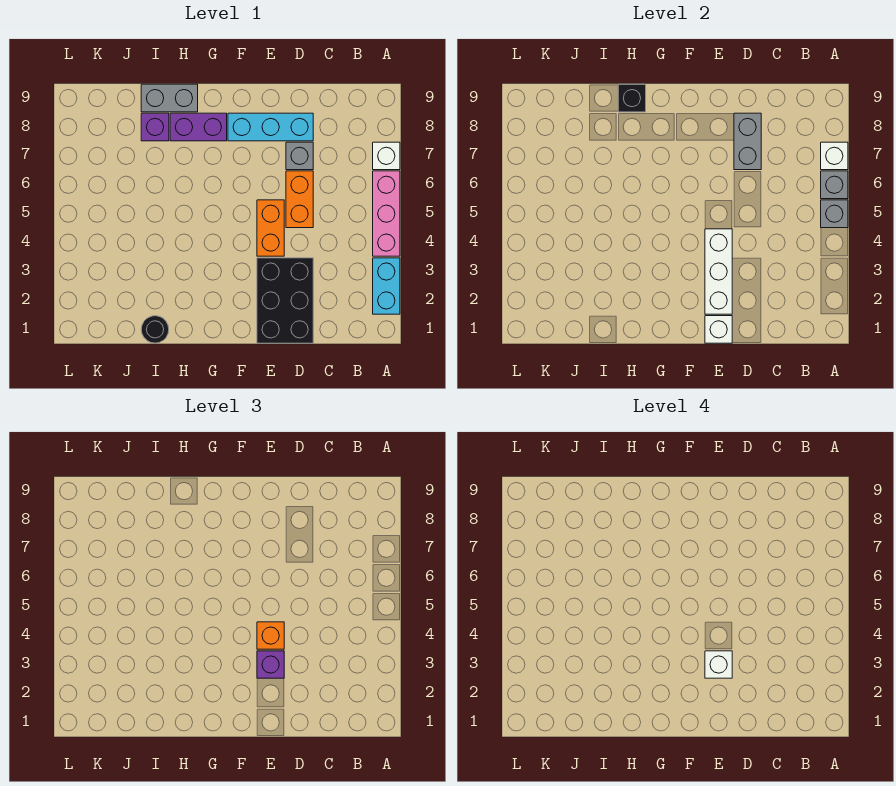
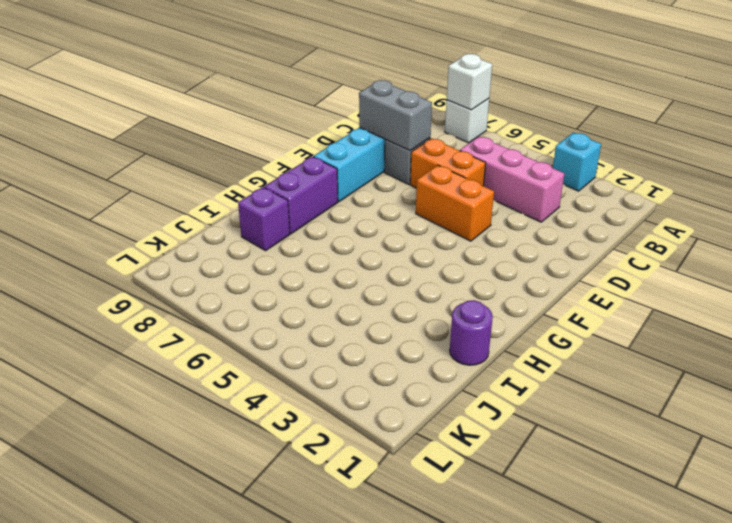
cyan 1x1 brick [553,133,601,191] -> cyan 1x2 brick [373,258,400,314]
pink 1x3 brick [460,136,564,222] -> pink 1x3 brick moved to [373,171,400,256]
purple 1x1 round brick [450,300,493,365] -> black 1x1 round brick [141,316,169,343]
none -> black 2x3 brick [257,258,313,343]
none -> grey 1x2 brick [141,84,198,112]
none -> grey 1x1 brick [821,200,848,228]

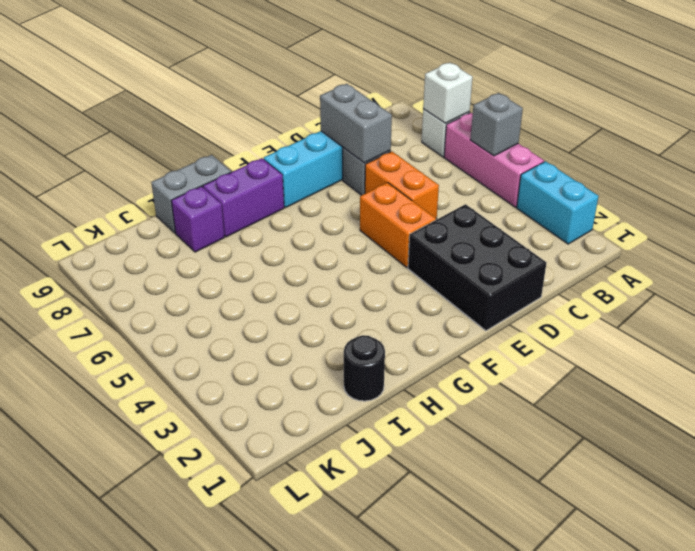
none -> grey 1x1 brick [821,171,848,199]
none -> white 1x1 brick [705,316,732,343]
none -> white 1x3 brick [705,229,732,314]

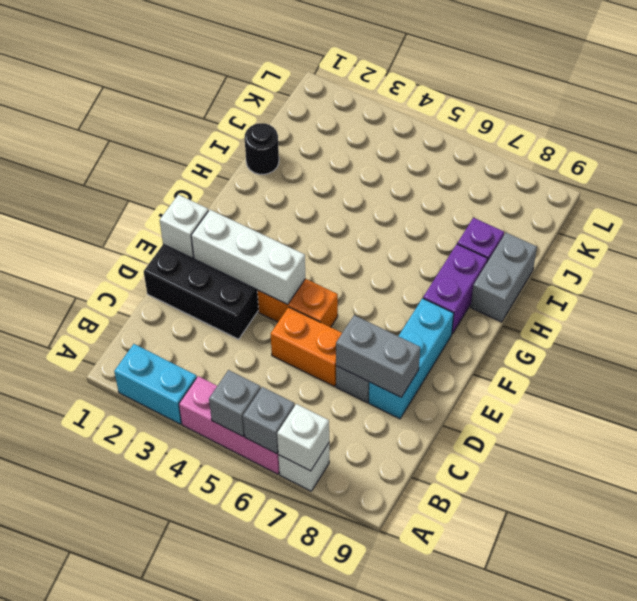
none -> black 1x1 brick [618,84,646,112]
none -> purple 1x1 brick [257,651,284,678]
none -> orange 1x1 brick [257,622,284,649]

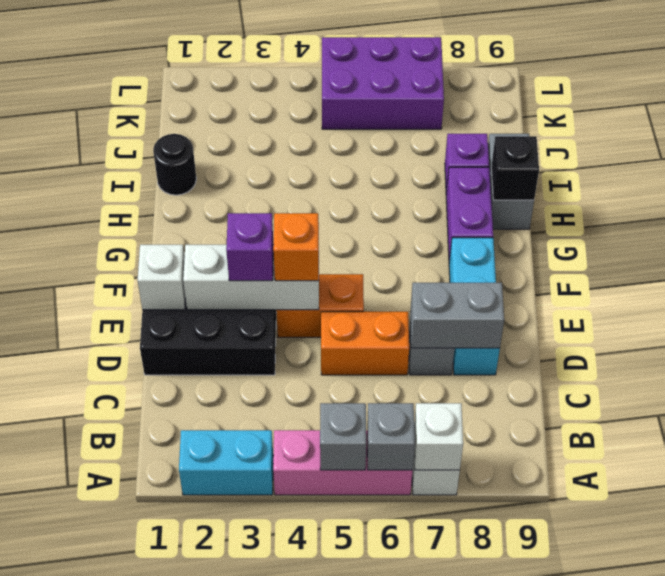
purple 2x3 brick [322,37,444,129] -> none
none -> white 1x1 brick [705,651,732,678]

